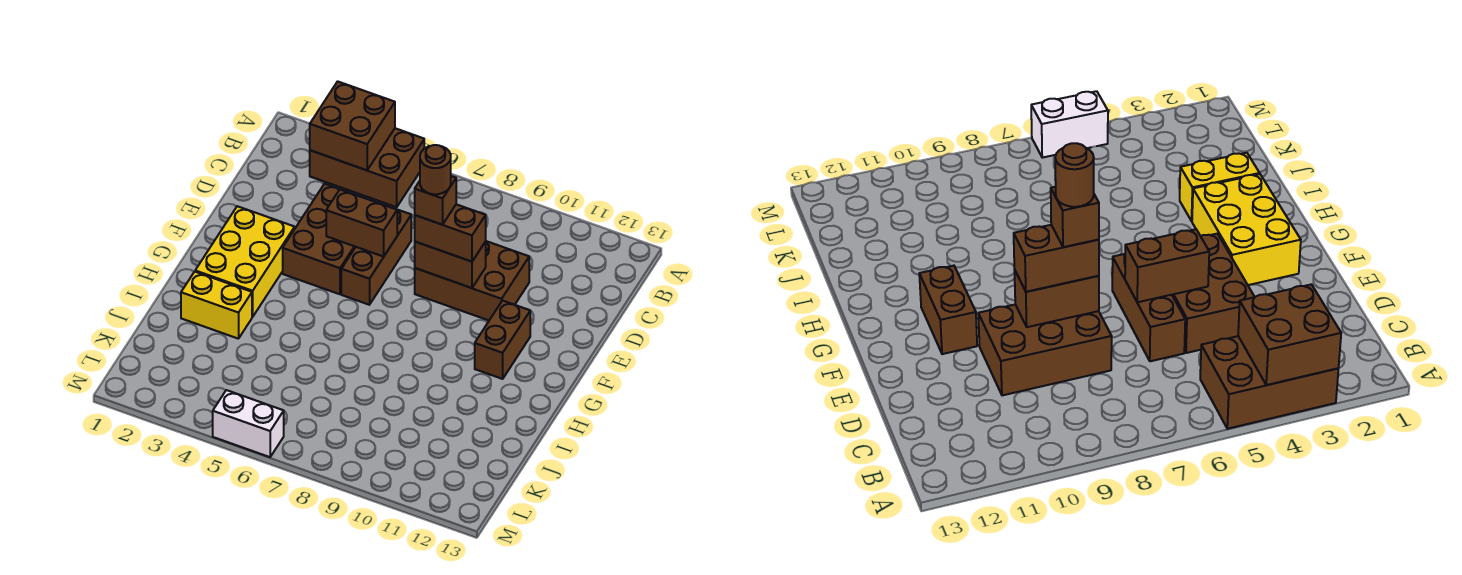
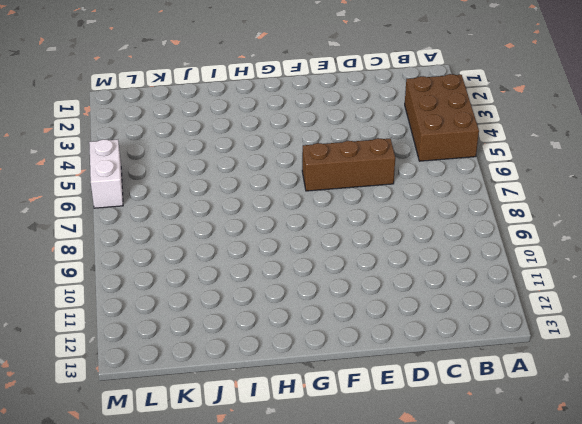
none -> brown 2x3 brick [283,184,381,294]
none -> brown 2x3 brick [415,241,529,320]
none -> yellow 2x3 brick [195,206,295,317]

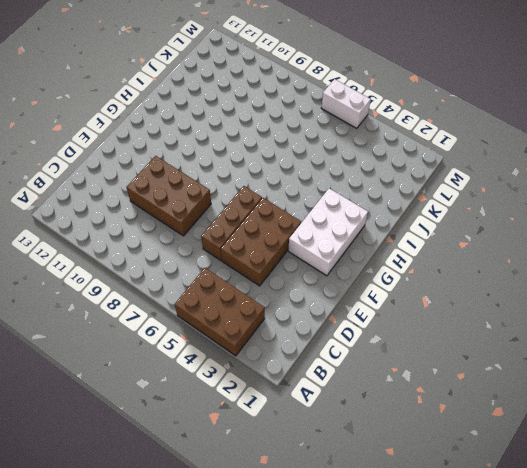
white 2x3 brick [288,189,368,276] -> yellow 2x3 brick [195,206,295,317]
none -> brown 1x2 brick [475,301,530,379]
none -> yellow 1x2 brick [181,272,252,339]
none -> brown 2x2 brick [310,81,395,170]

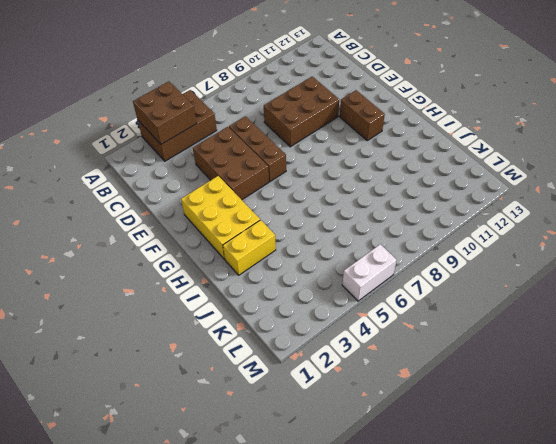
none -> brown 1x2 brick [326,190,397,257]
none -> brown 1x2 brick [415,242,486,288]
none -> brown 1x2 brick [415,204,486,262]

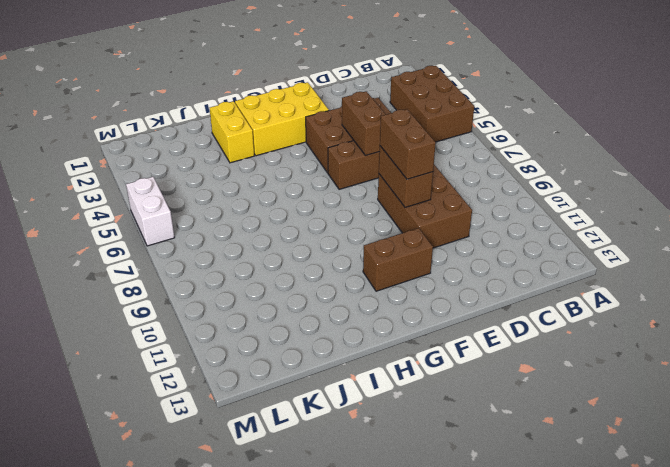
none -> brown 2x2 brick [310,81,395,170]
none -> brown 1x1 brick [415,176,456,225]
none -> brown 1x1 round brick [420,145,451,194]

